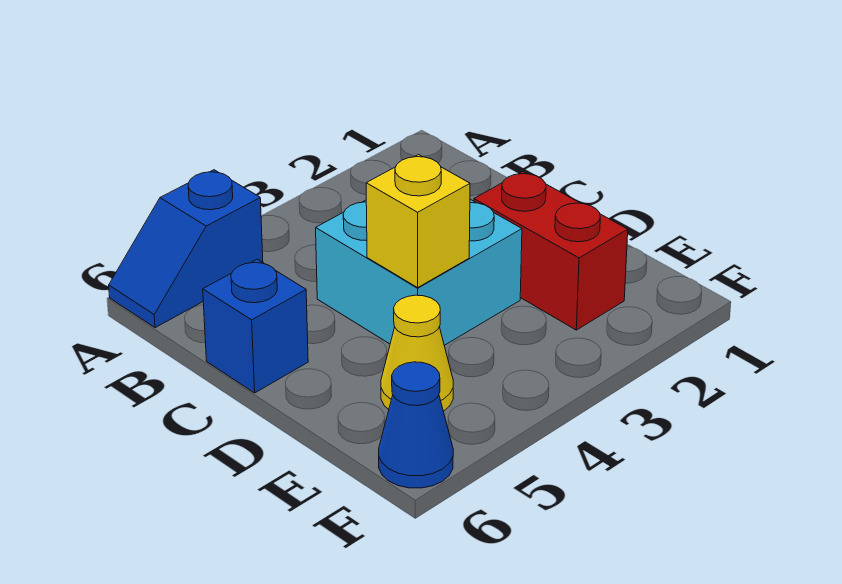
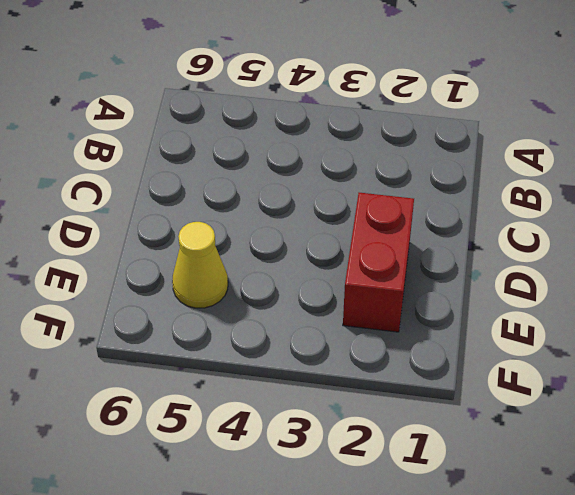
none -> blue 1x2 slope [109,170,263,328]
none -> cyan 2x2 brick [316,199,522,345]

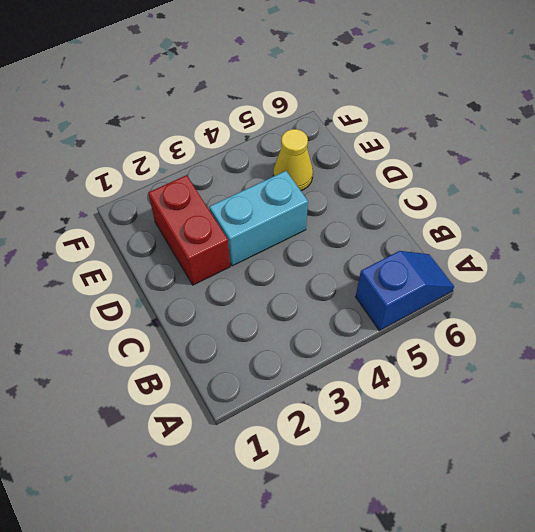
cyan 1x2 brick [209,171,308,266] -> cyan 2x2 brick [316,199,522,345]
none -> blue 1x1 brick [203,259,308,393]
none -> blue 1x1 cone [379,362,453,488]

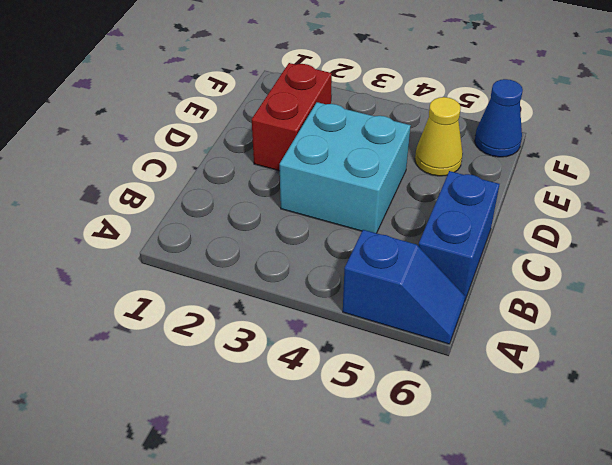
blue 1x2 brick [419,171,500,302] -> blue 1x1 brick [203,259,308,393]
none -> yellow 1x1 brick [366,155,470,287]

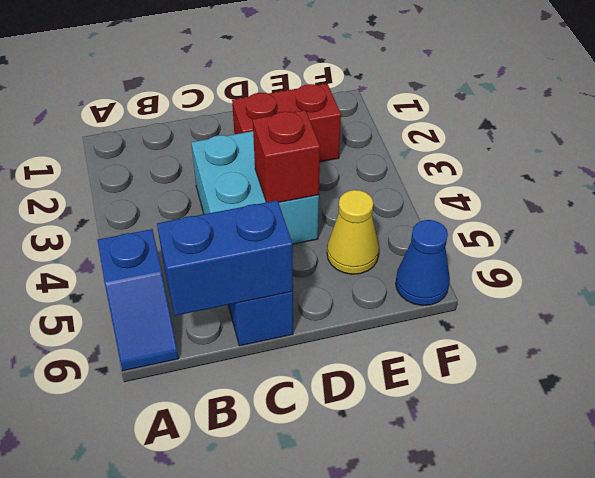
blue 1x2 brick [157,200,293,316] -> none
red 1x1 brick [253,110,320,203] -> yellow 1x1 brick [366,155,470,287]

